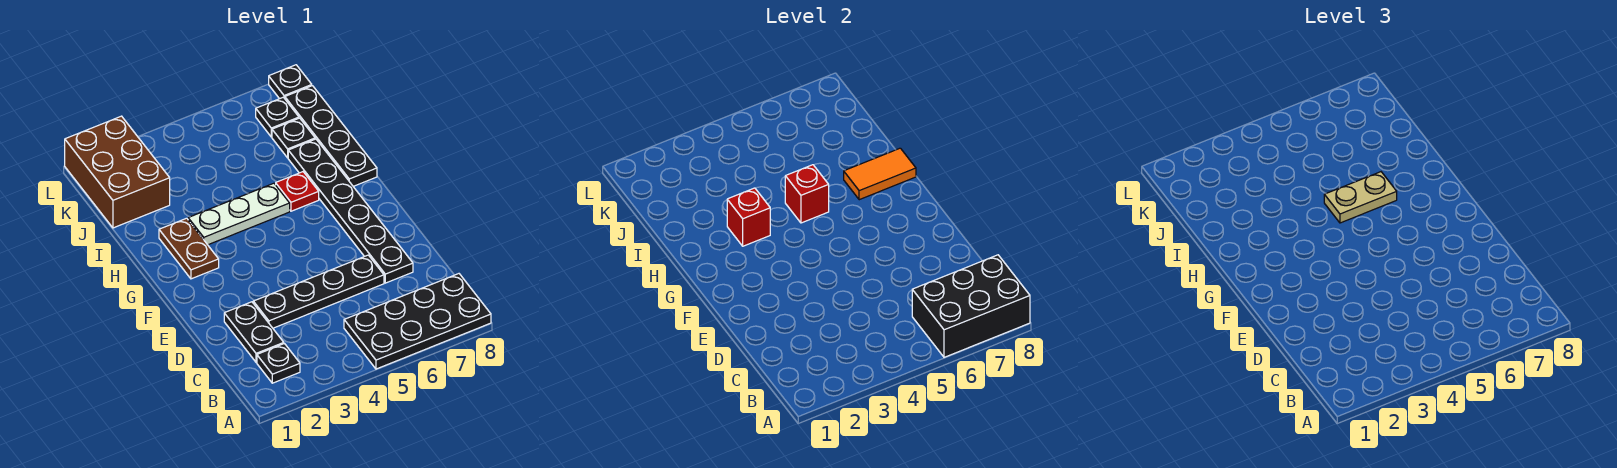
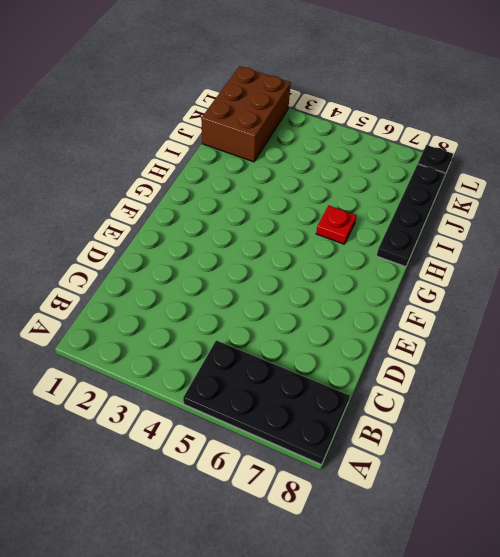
none -> black 1x1 plate [257,344,300,383]
none -> black 1x2 plate [224,302,284,362]
none -> black 1x4 plate [253,255,384,328]

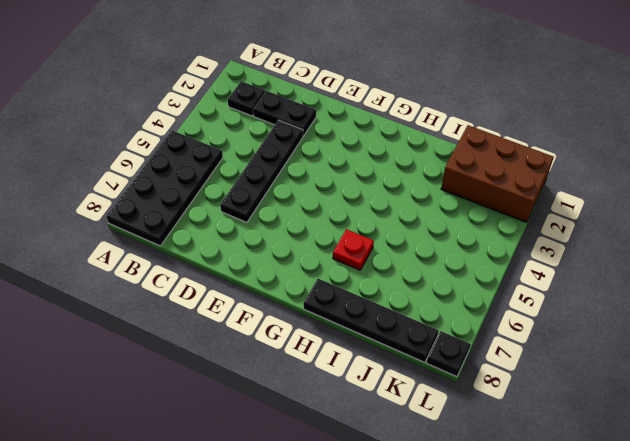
none -> black 1x6 plate [288,139,413,283]
none -> brown 1x2 plate [159,218,219,279]
none -> white 1x3 plate [188,183,290,245]

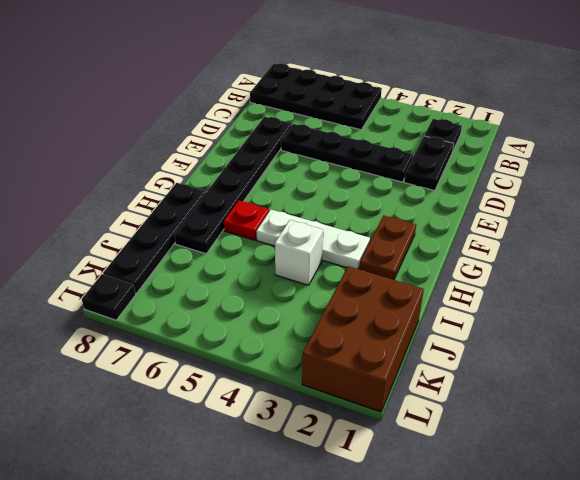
white 1x1 brick [275,220,323,285] -> none
none -> black 1x1 plate [272,118,315,158]
none -> black 1x1 plate [256,97,299,137]
none -> black 2x3 brick [912,255,1030,357]

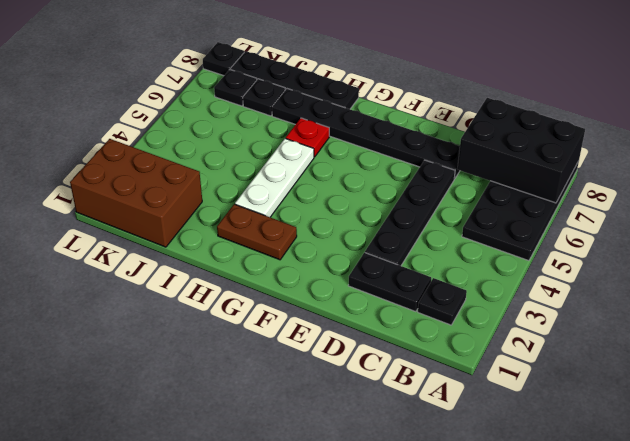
black 2x3 brick [458,98,585,203] -> black 2x3 brick turned to [912,255,1030,357]
none -> red 1x1 brick [727,188,770,246]
none -> red 1x1 brick [785,165,829,223]
none -> orange 1x2 tile [844,148,916,200]

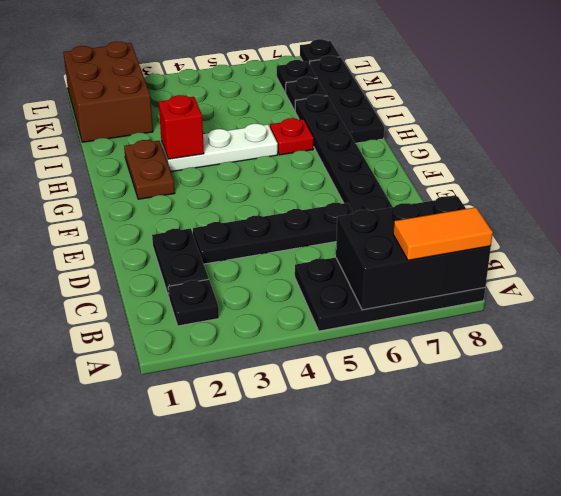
orange 1x2 tile [393,207,493,260] -> orange 1x2 tile moved to [844,148,916,200]
none -> red 1x1 brick [785,165,829,223]
none -> tan 1x2 plate [1324,172,1397,223]

